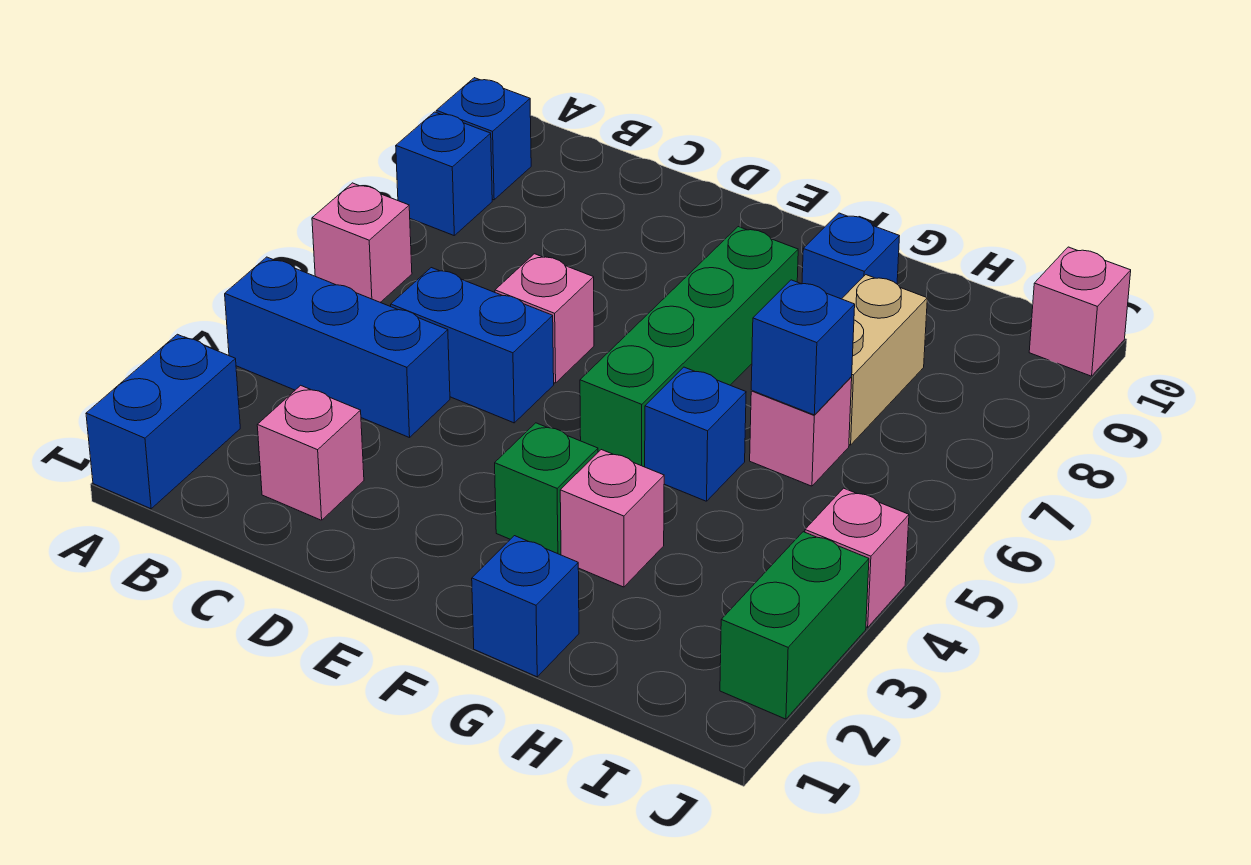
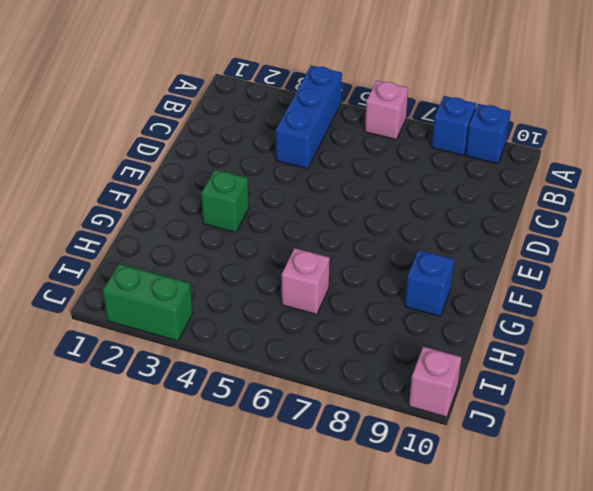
none -> blue 1x2 brick [86,334,240,509]
none -> pink 1x1 brick [257,385,364,520]
none -> blue 1x2 brick [391,268,554,423]

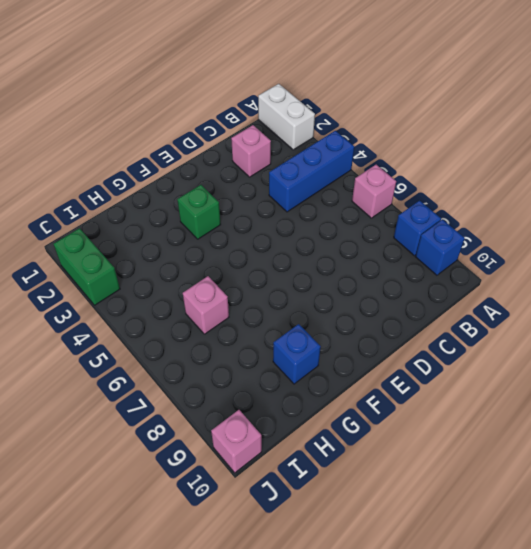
white 1x2 brick [258,84,315,150] -> blue 1x2 brick [86,334,240,509]
none -> blue 1x2 brick [391,268,554,423]
none -> pink 1x1 brick [495,254,594,383]
none -> green 1x4 brick [580,227,798,467]

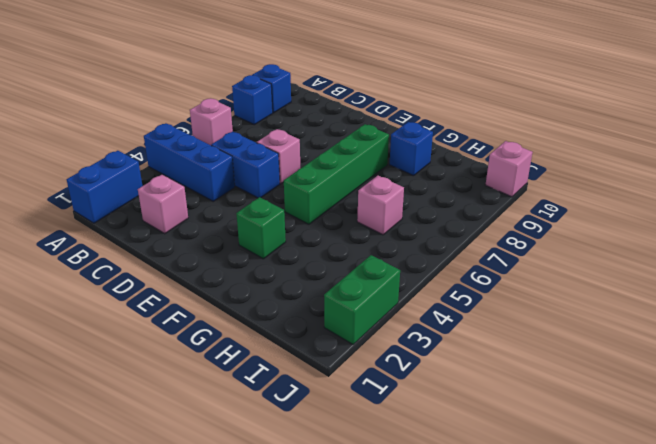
none -> blue 1x1 brick [472,536,579,677]
none -> pink 1x1 brick [560,450,664,587]
none -> blue 1x1 brick [645,367,746,501]

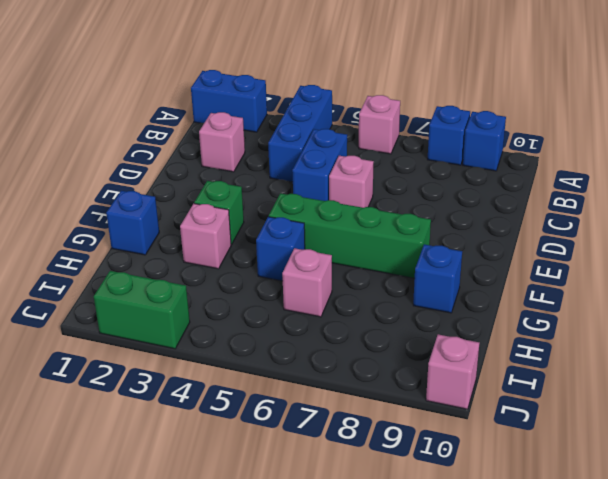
none -> tan 1x2 brick [842,275,927,445]
none -> pink 1x1 brick [805,488,909,627]
none -> blue 1x1 brick [751,280,855,415]

